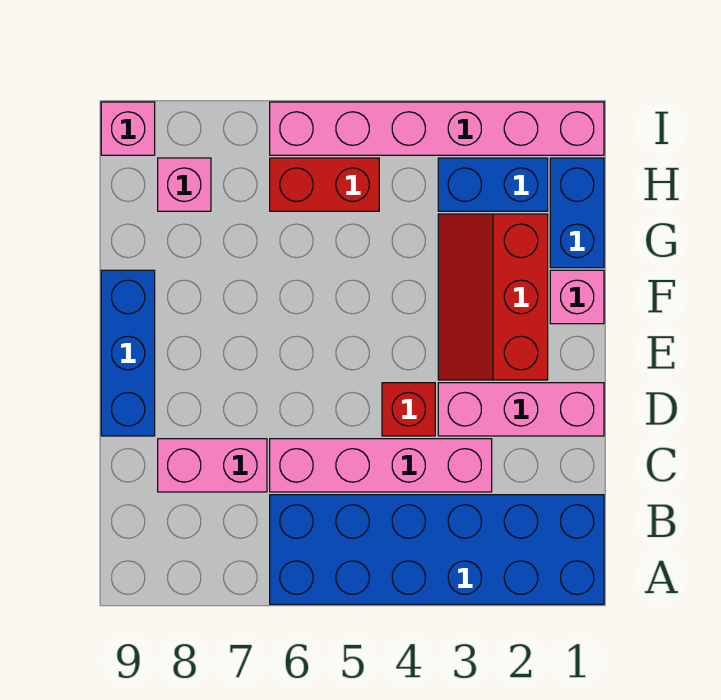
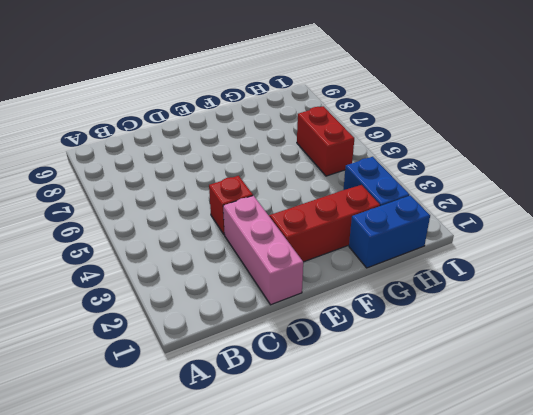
none -> blue 2x6 brick [270,495,604,604]
none -> pink 1x4 brick [270,439,492,492]
none -> pink 1x2 brick [158,439,267,492]

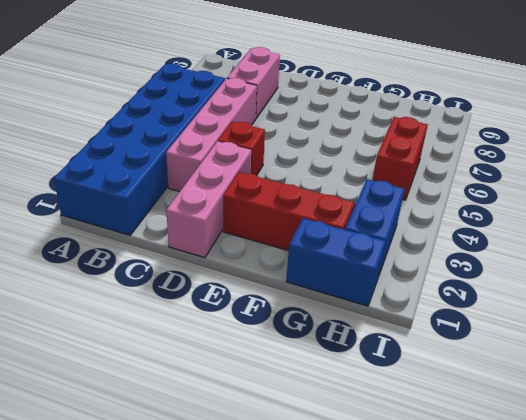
none -> blue 1x3 brick [101,270,155,436]
none -> pink 1x1 brick [550,270,604,324]
none -> pink 1x1 brick [158,158,211,211]

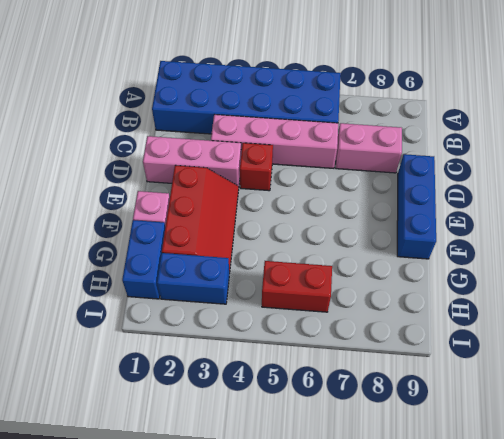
none -> pink 1x1 brick [158,158,211,211]
none -> pink 1x6 brick [270,102,604,155]
none -> pink 1x1 brick [101,102,155,155]

